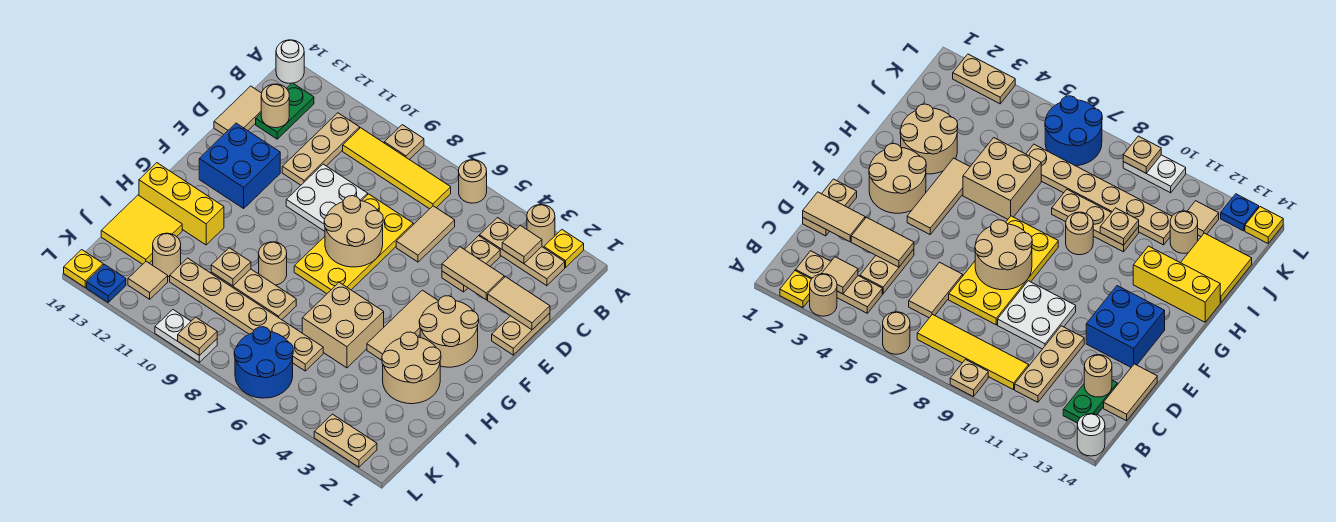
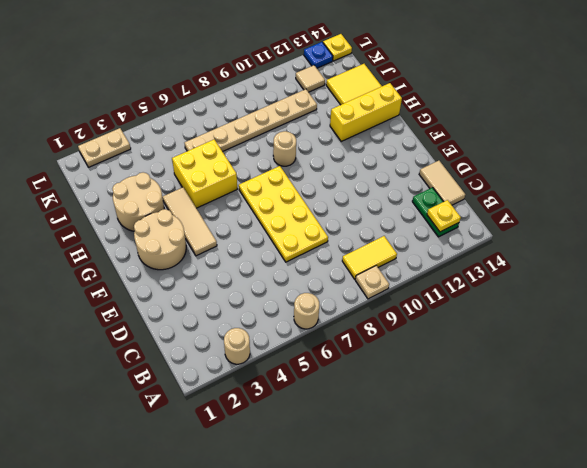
yellow 1x2 tile [342,236,397,279] -> yellow 1x4 tile [343,128,451,209]
yellow 1x1 plate [427,200,461,232] -> yellow 1x1 plate moved to [544,230,584,267]
yellow 2x2 brick [172,139,237,208] -> tan 2x2 brick [302,282,384,368]
none -> white 1x1 round brick [276,40,304,83]
none -> tan 1x3 plate [480,218,565,286]
none -> tan 1x3 plate [282,113,360,185]
none -> tan 1x2 plate [442,236,500,292]

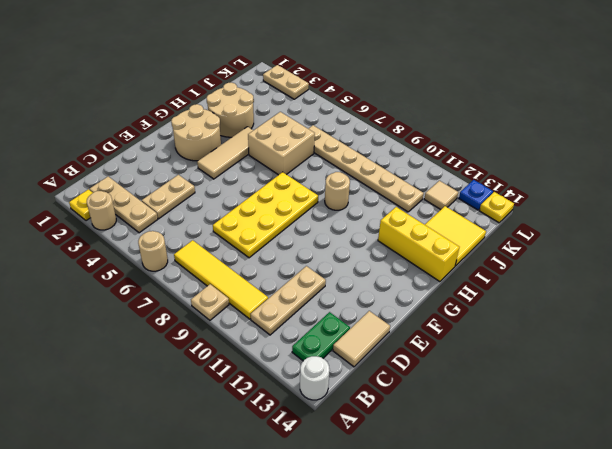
none -> tan 1x2 tile [396,206,455,262]
none -> tan 1x2 plate [492,313,550,355]
none -> white 2x2 plate [286,164,368,231]
none -> blue 2x2 brick [199,123,280,208]

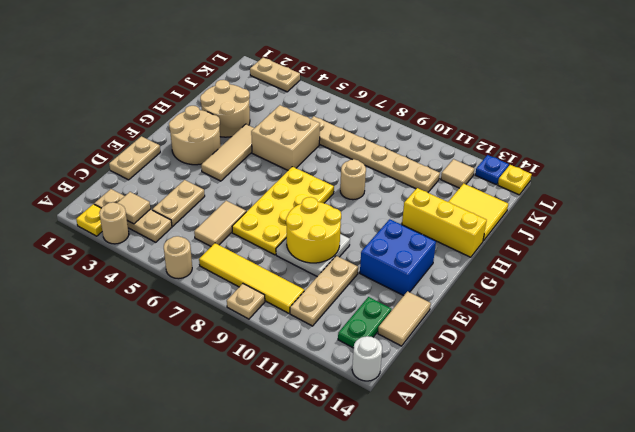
yellow 2x2 round brick [286,197,341,263] -> none
none -> tan 1x3 plate [211,269,296,320]
none -> tan 1x1 round brick [153,233,181,277]
none -> blue 2x2 round brick [234,327,293,398]
none -> white 1x2 plate [155,310,217,362]

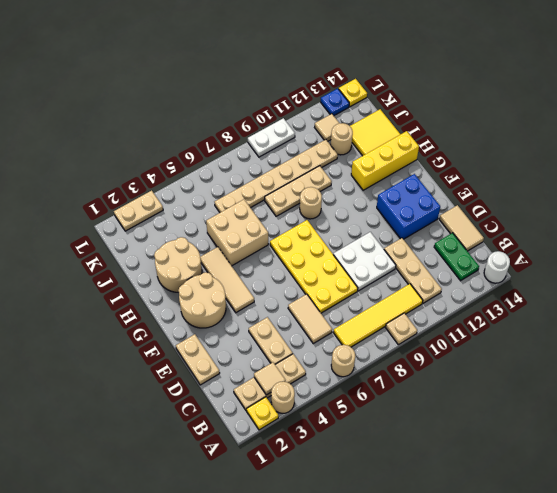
none -> blue 2x2 round brick [234,327,293,398]
none -> tan 1x1 round brick [261,84,289,128]
none -> tan 1x2 tile [488,277,550,330]
none -> tan 1x2 tile [442,247,504,300]

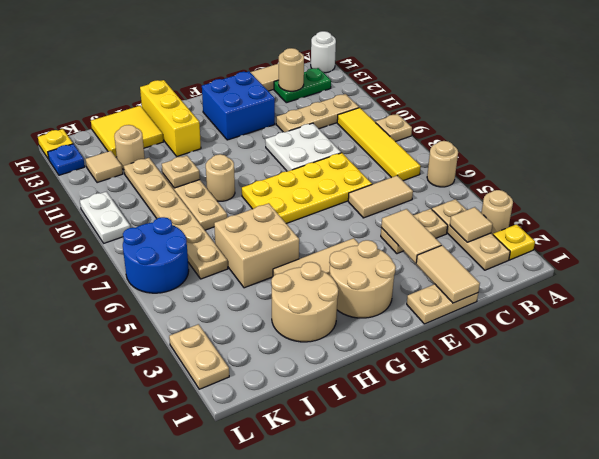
none -> tan 2x2 round brick [324,196,383,267]
none -> tan 1x1 plate [178,317,217,355]

